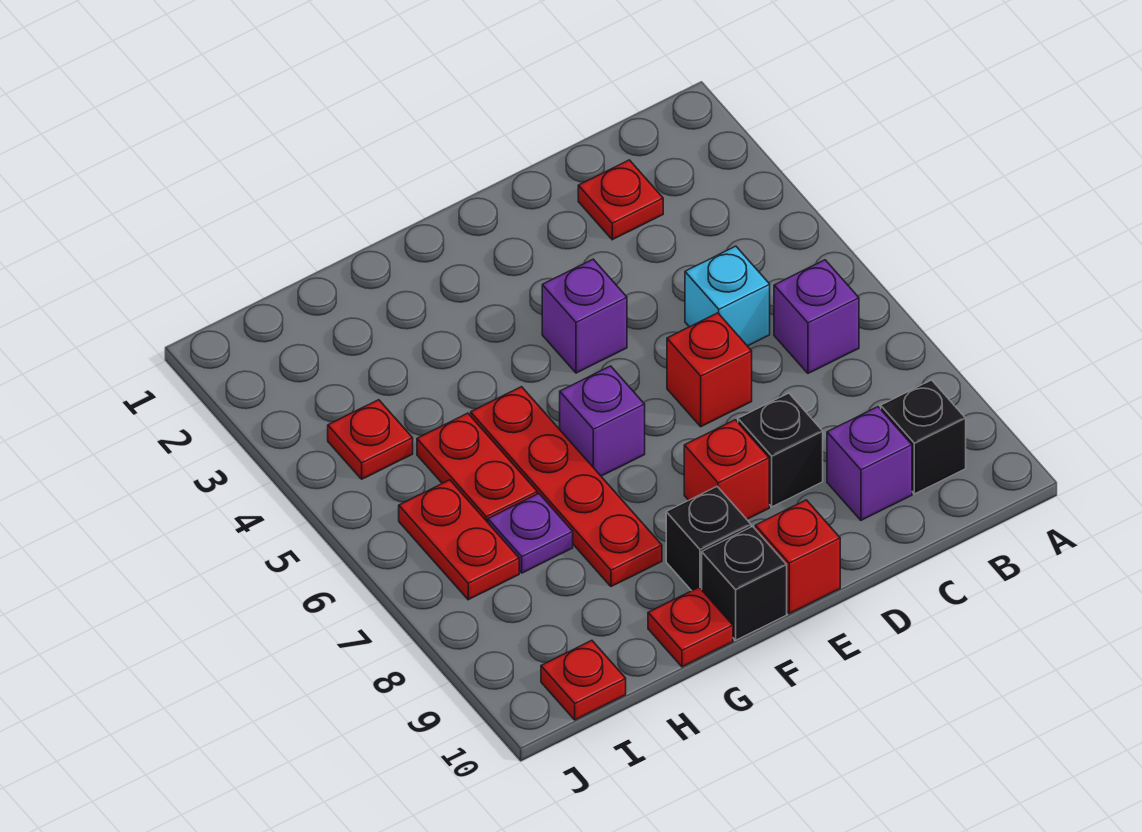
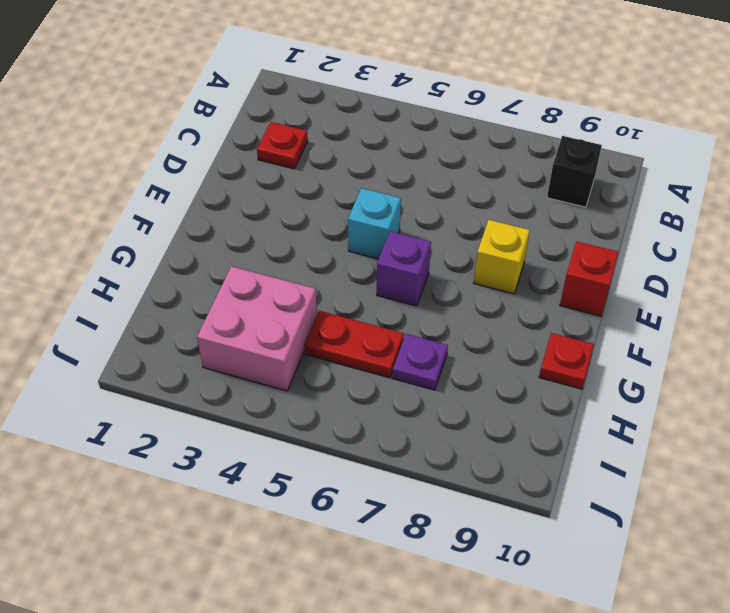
cyan 1x1 brick [348,188,401,259] -> cyan 1x1 brick moved to [685,246,770,346]
yellow 1x1 brick [474,220,530,294] -> red 1x1 brick [684,420,769,519]
pink 2x2 brick [197,266,317,391] -> red 1x1 plate [328,400,413,479]
none -> purple 1x1 brick [774,260,859,373]
none -> purple 1x1 brick [827,407,912,520]
none -> red 1x1 brick [667,313,752,427]

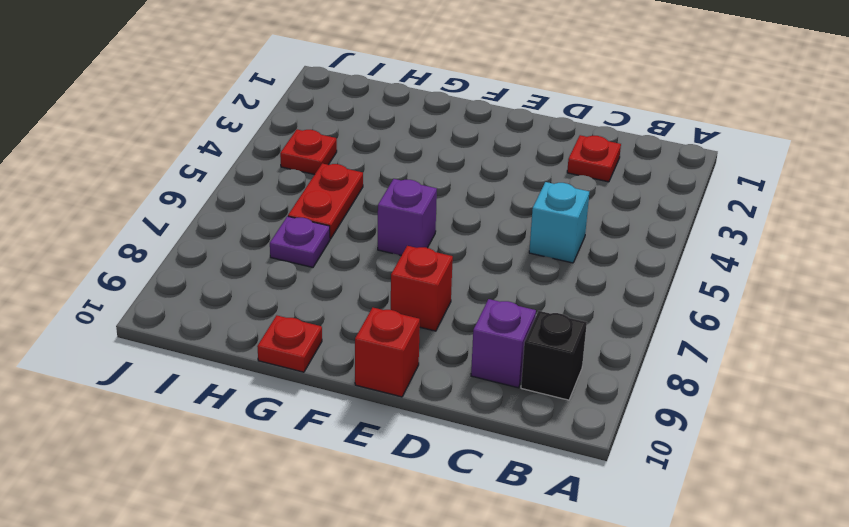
none -> purple 1x1 brick [774,260,859,373]
none -> red 1x1 brick [667,313,752,427]
none -> black 1x1 brick [738,393,823,507]

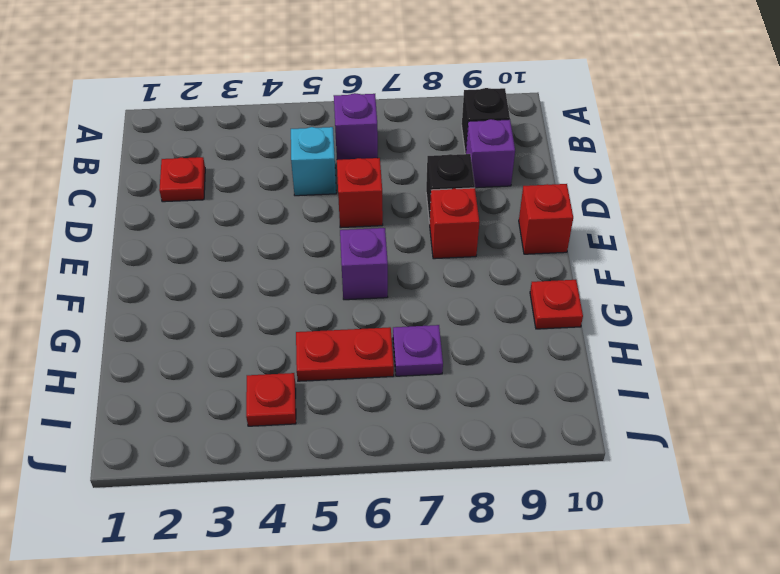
none -> purple 1x1 brick [542,259,627,373]
none -> black 1x1 brick [666,487,751,591]
none -> black 1x1 brick [702,526,787,640]

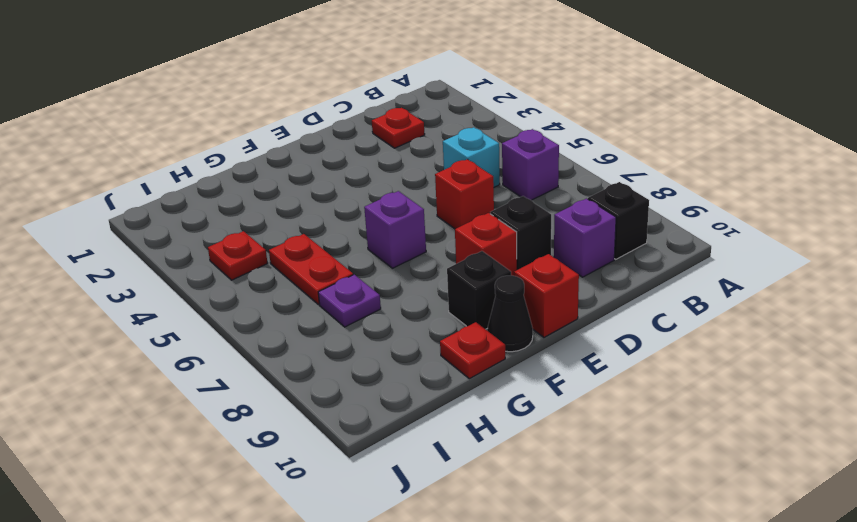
black 1x1 cone [487,275,533,352] -> black 1x1 brick [702,526,787,640]
none -> purple 1x1 brick [542,259,627,373]
none -> red 1x4 plate [471,387,662,587]
none -> red 1x2 plate [399,480,519,600]

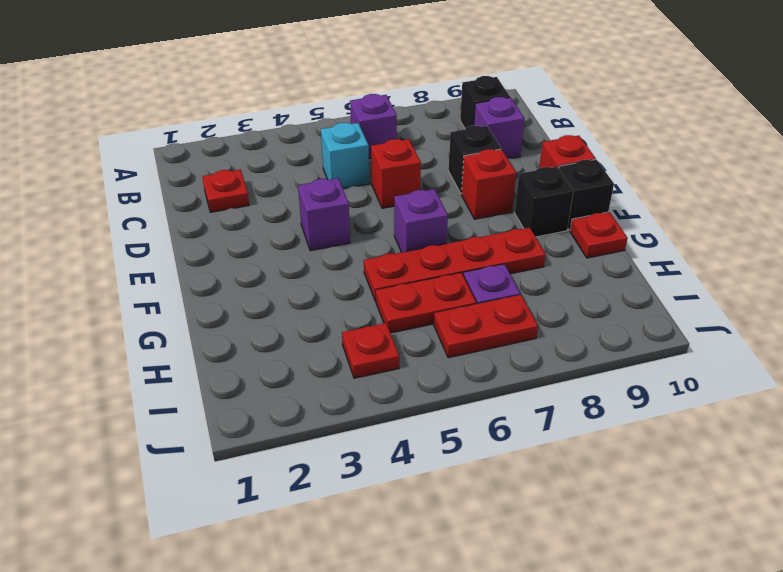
none -> red 1x1 plate [541,640,626,720]

